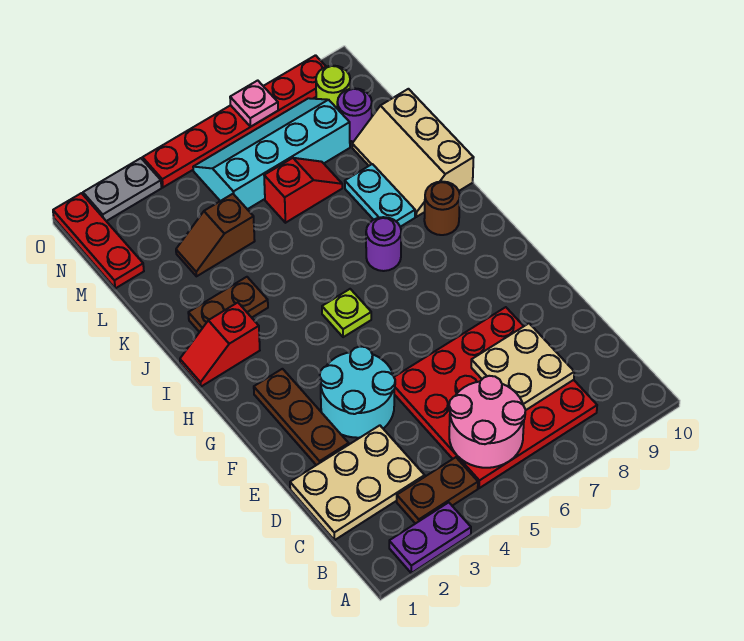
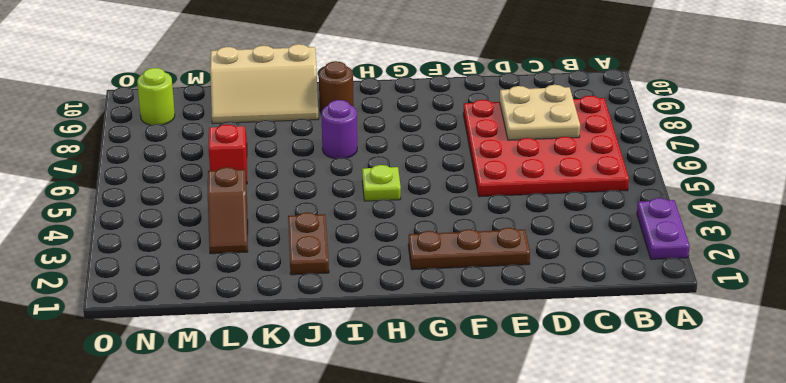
none -> brown 1x2 plate [397,457,478,524]
none -> tan 2x3 plate [290,425,425,540]
none -> cyan 2x2 round brick [320,346,395,438]

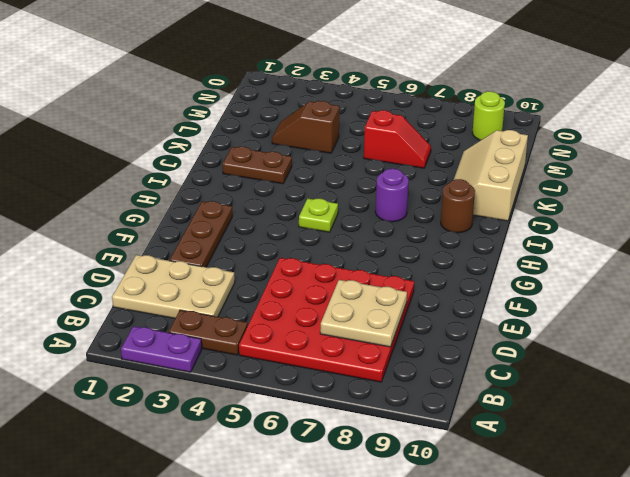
none -> cyan 2x2 round brick [320,346,395,438]
none -> red 1x2 slope [180,303,260,387]
none -> cyan 1x2 plate [345,164,415,227]

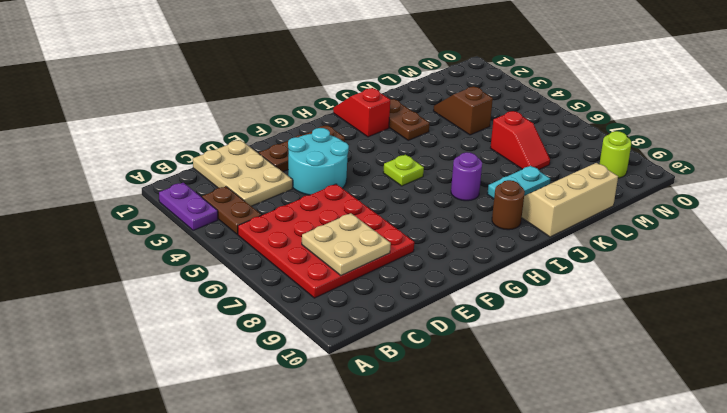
none -> red 1x3 plate [53,193,144,288]
none -> cyan 2x4 slope [193,98,350,209]
none -> purple 1x1 round brick [337,88,372,141]

